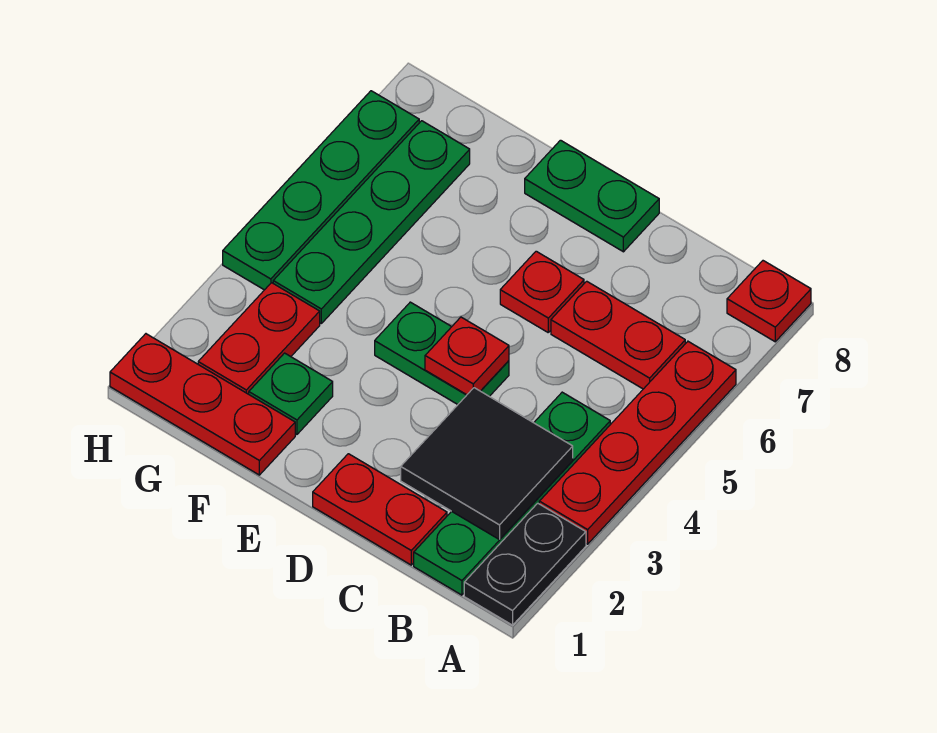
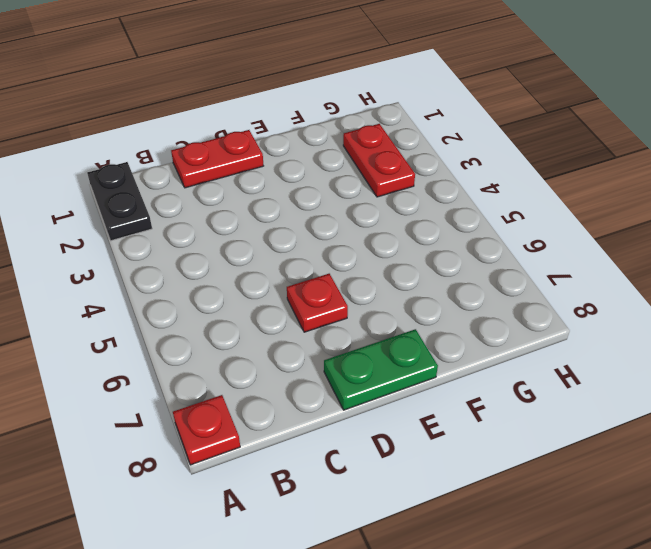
none -> red 1x4 plate [539,342,736,544]
none -> green 1x4 plate [414,392,610,595]
none -> red 1x2 plate [551,281,685,389]

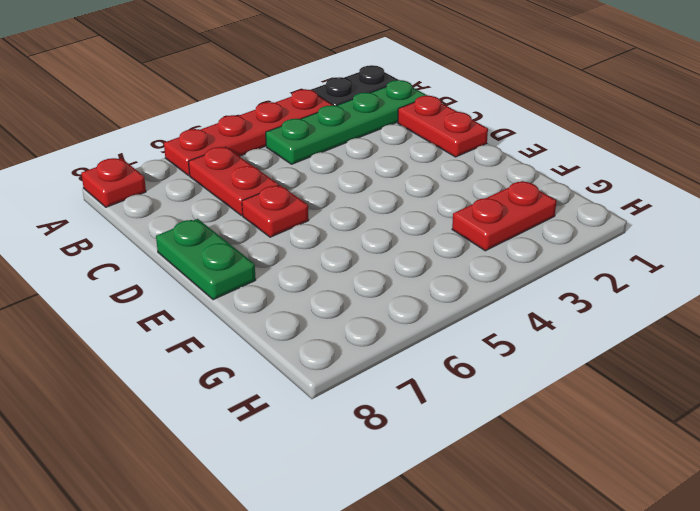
none -> green 1x2 plate [375,302,509,404]
none -> red 1x3 plate [110,334,295,475]
none -> green 1x1 plate [249,353,333,434]

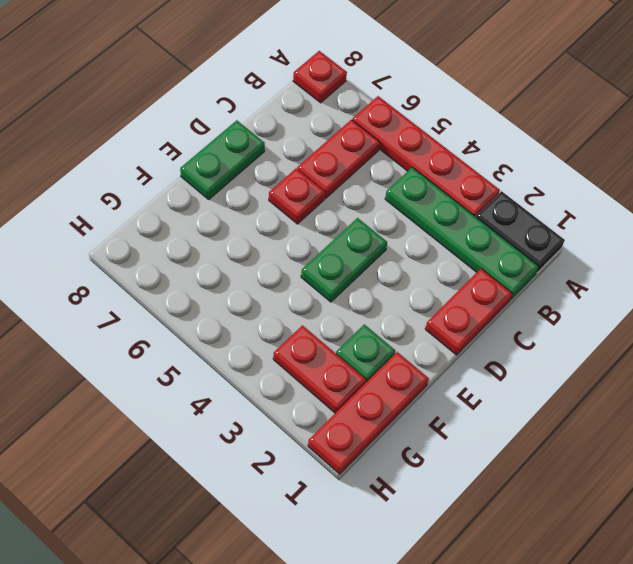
none -> green 1x4 plate [273,121,470,323]
none -> green 1x4 plate [223,91,419,290]
none -> black 2x2 tile [401,388,573,540]

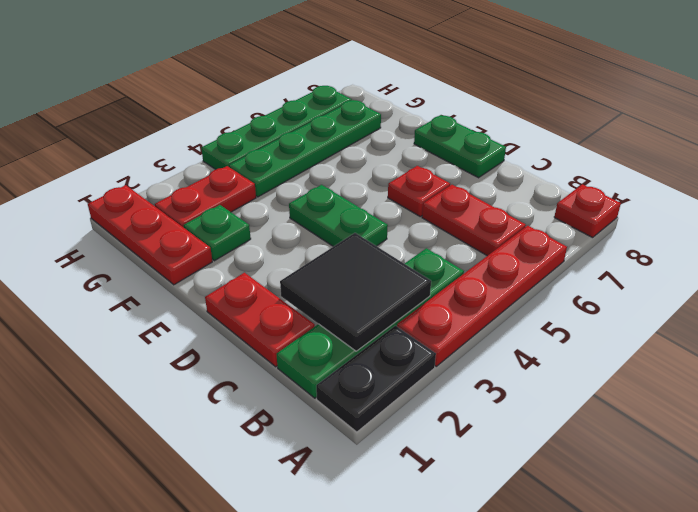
none -> red 1x1 plate [425,317,509,395]

